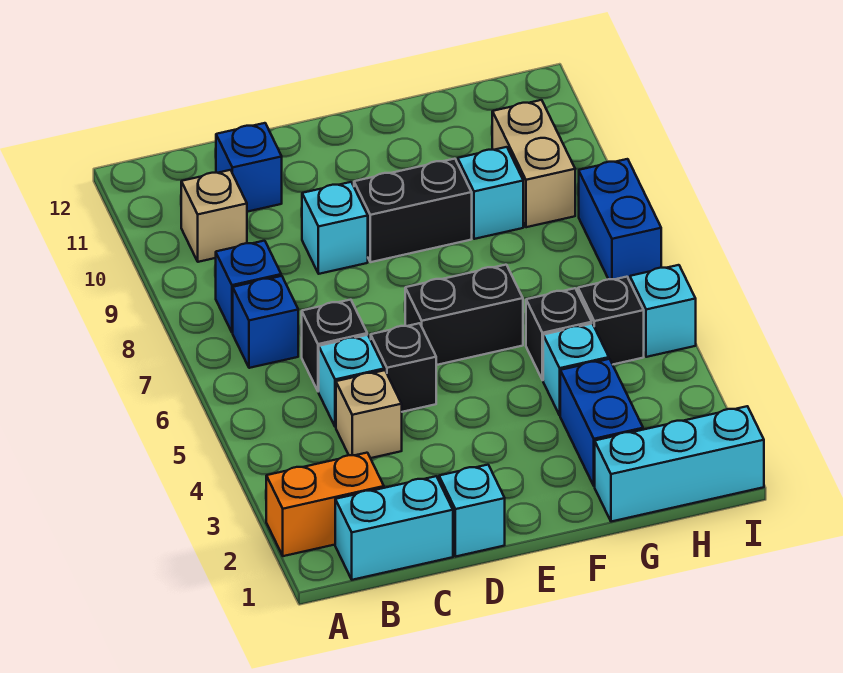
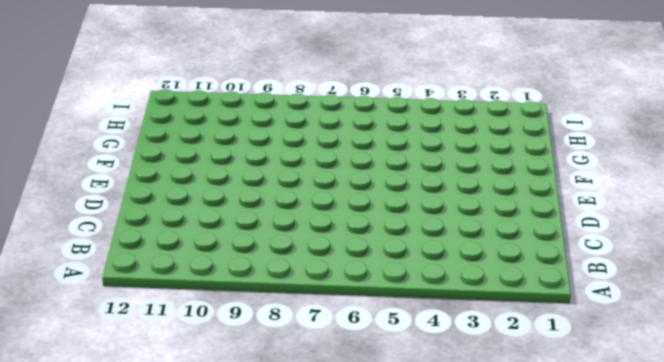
none -> orange 1x2 brick [266,453,384,556]
none -> cyan 1x2 brick [335,476,453,580]
none -> blue 1x1 brick [233,276,298,368]

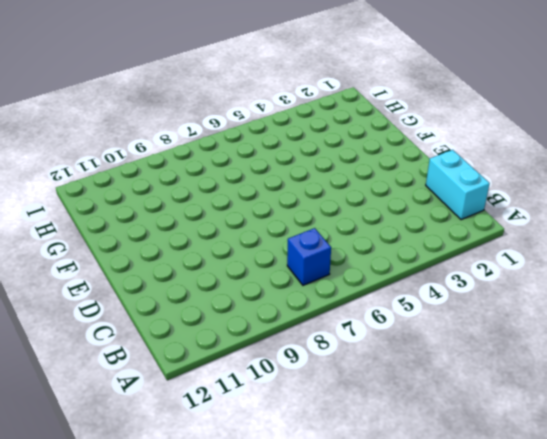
none -> orange 1x2 brick [266,453,384,556]
none -> blue 1x1 brick [216,241,281,333]
none -> tan 1x1 brick [181,170,247,262]

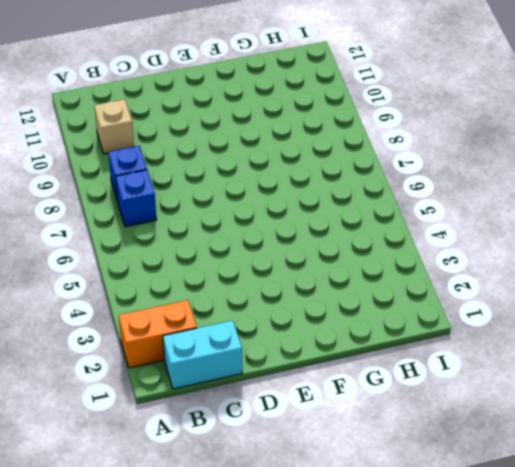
none -> tan 1x1 brick [336,370,402,458]
none -> cyan 1x1 brick [319,335,384,427]
none -> black 1x1 brick [302,300,367,392]

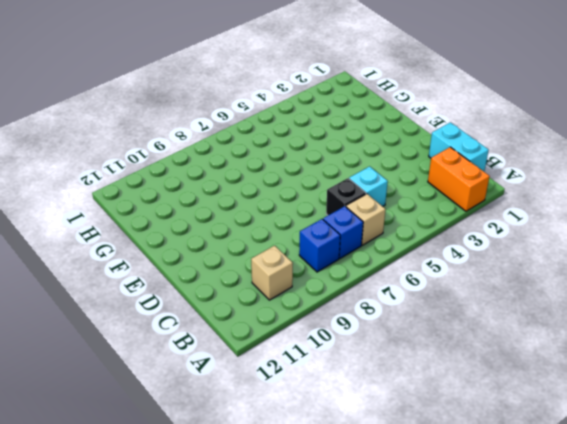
tan 1x1 brick [346,194,386,245] -> tan 1x1 brick moved to [336,370,402,458]
none -> blue 1x1 brick [216,123,282,212]
none -> cyan 1x1 brick [439,465,505,557]
none -> black 1x1 brick [371,323,436,412]

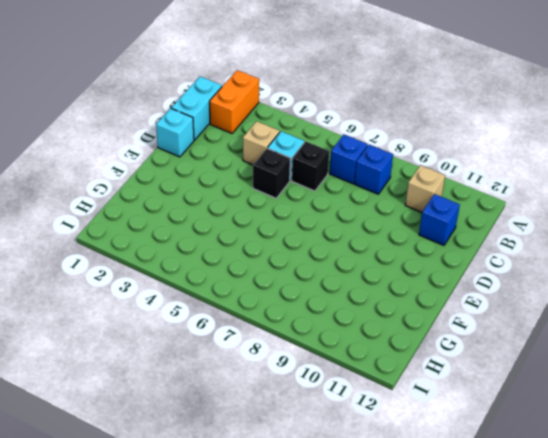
none -> cyan 1x1 brick [302,182,368,274]
none -> black 1x2 brick [405,265,523,365]
none -> black 1x2 brick [354,159,472,262]

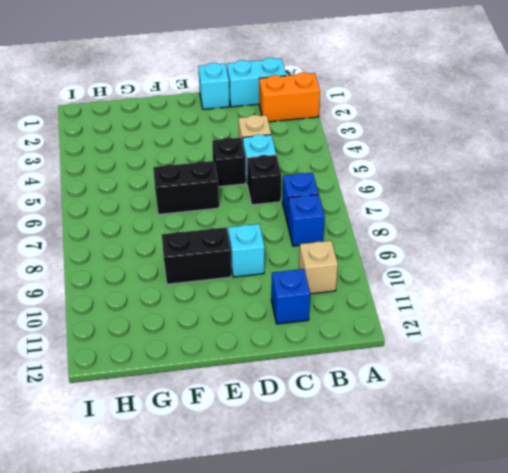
none -> cyan 1x3 brick [595,406,764,522]
none -> blue 1x2 brick [560,359,643,486]
none -> cyan 1x1 brick [543,324,609,415]

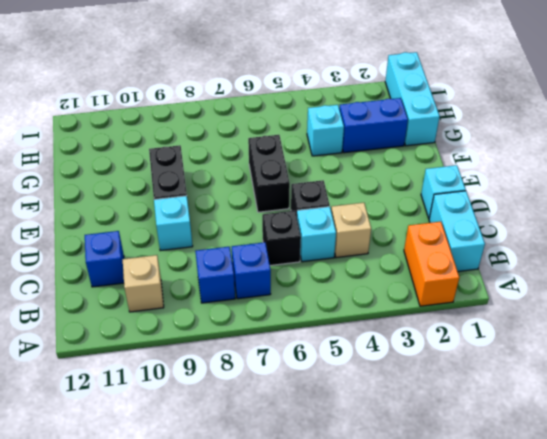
none -> black 1x1 brick [526,288,592,380]
none -> cyan 1x1 brick [458,147,523,239]
none -> black 1x1 brick [578,277,644,365]

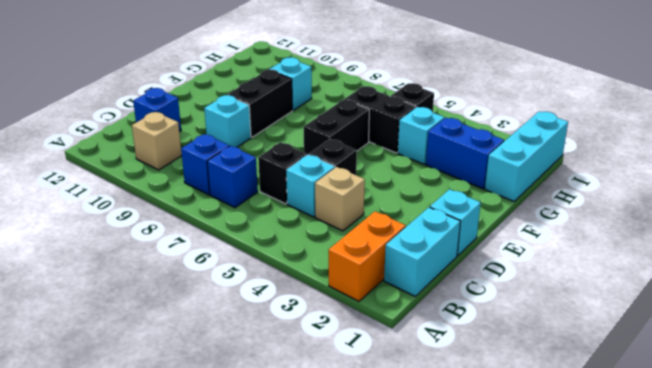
black 1x2 brick [345,86,416,153] -> black 1x1 brick [526,288,592,380]
none -> tan 1x2 brick [492,100,575,227]
none -> cyan 1x1 brick [630,265,696,357]
none -> blue 1x2 brick [579,159,661,281]

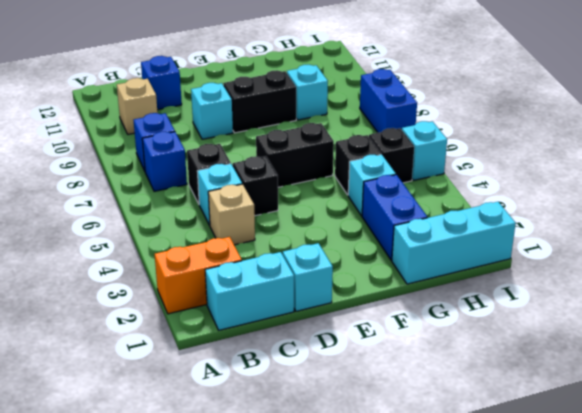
none -> tan 1x2 brick [492,100,575,227]

